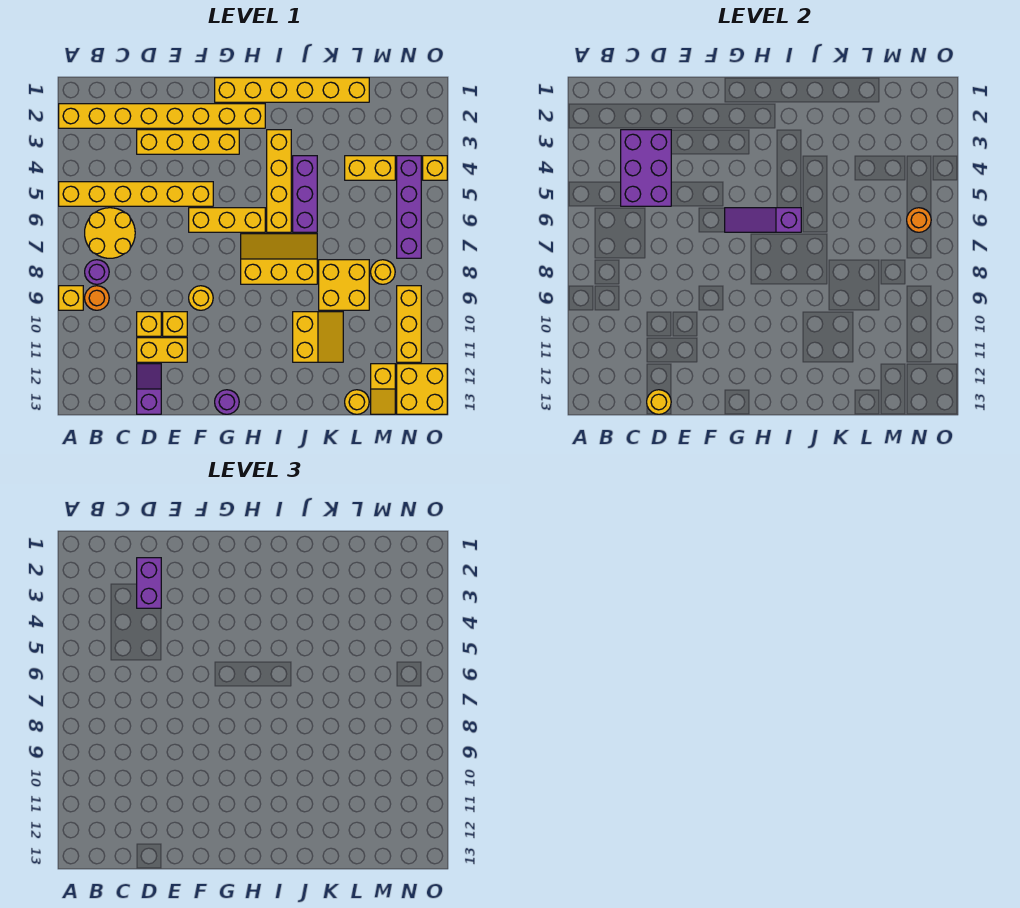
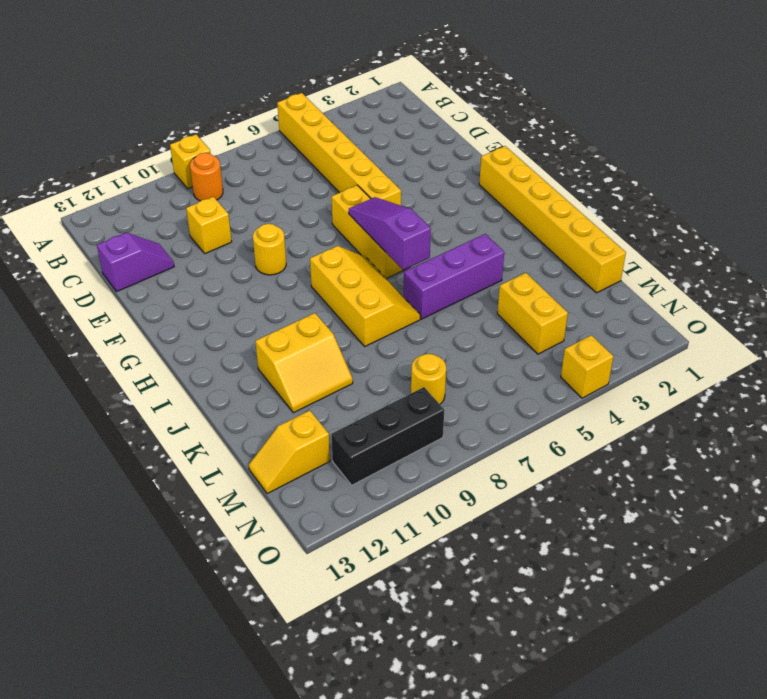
black 1x3 brick [331,387,444,485] -> yellow 1x3 brick [397,286,421,362]
none -> yellow 1x8 brick [59,104,265,128]
none -> yellow 2x2 round brick [85,208,135,258]
none -> purple 1x1 round brick [85,260,109,284]
none -> yellow 1x4 brick [137,130,239,154]

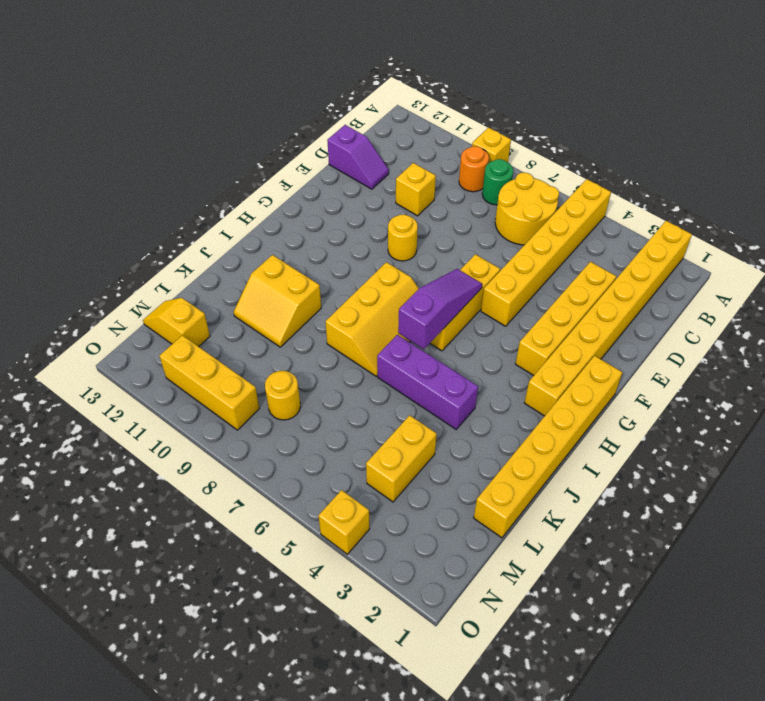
green 1x1 round brick [482,159,513,205] -> purple 1x1 round brick [85,260,109,284]
none -> yellow 1x2 brick [137,338,187,362]
none -> yellow 1x1 brick [163,312,187,336]
none -> purple 1x1 round brick [215,390,239,414]
none -> yellow 1x4 brick [267,130,291,232]

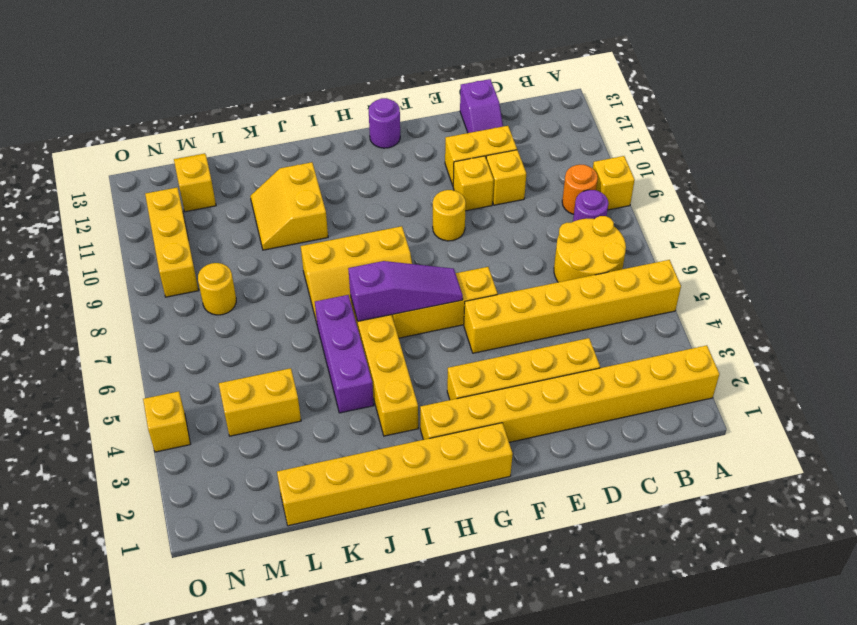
none -> yellow 2x2 brick [319,260,369,310]
none -> yellow 1x1 round brick [345,390,369,414]
none -> purple 1x4 brick [397,156,421,258]
none -> yellow 2x2 brick [397,364,447,414]

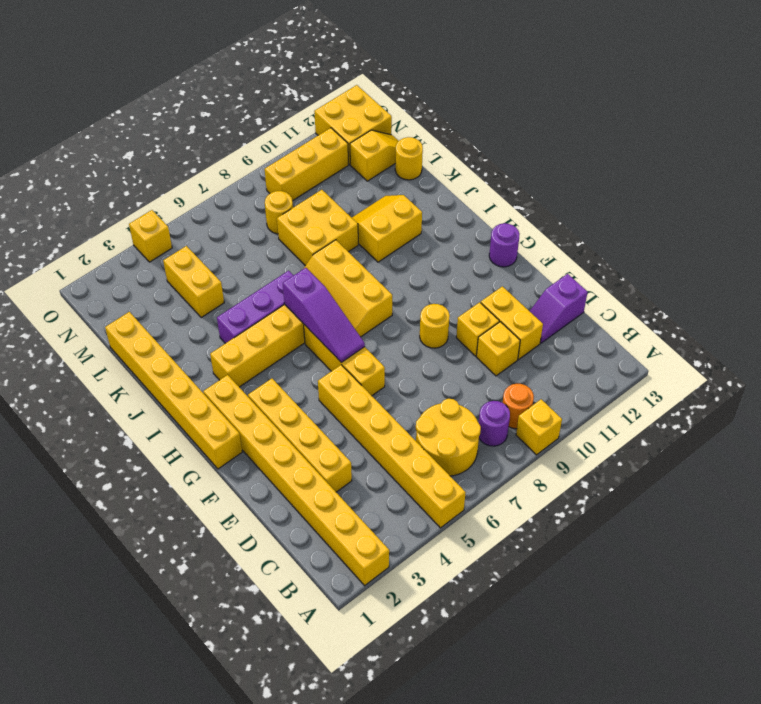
none -> purple 1x4 brick [397,156,421,258]
none -> purple 2x3 brick [621,130,671,206]
none -> yellow 1x1 round brick [647,390,671,414]
none -> orange 1x1 round brick [907,208,931,232]

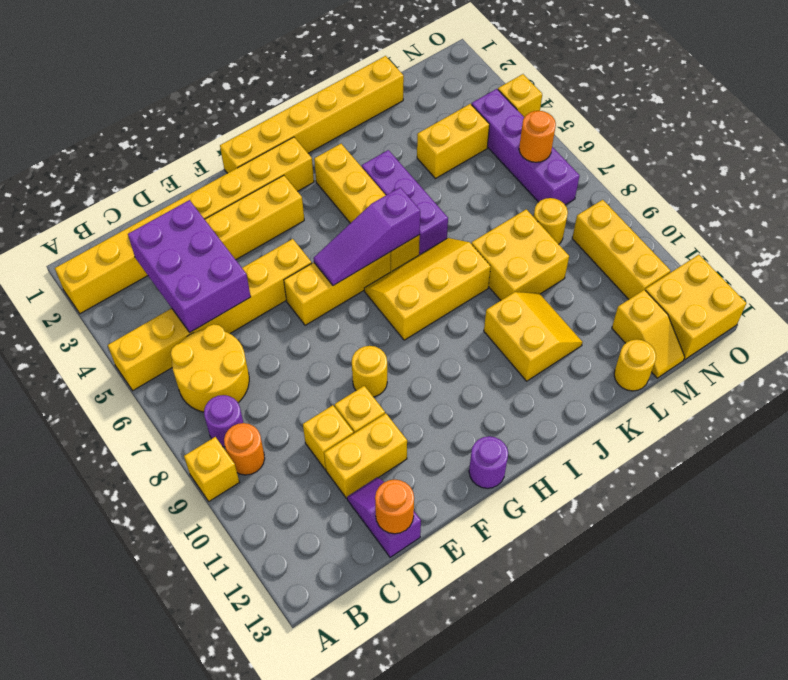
orange 1x1 round brick [375,480,414,534] -> yellow 1x1 round brick [647,390,671,414]
none -> purple 1x2 brick [137,558,161,608]

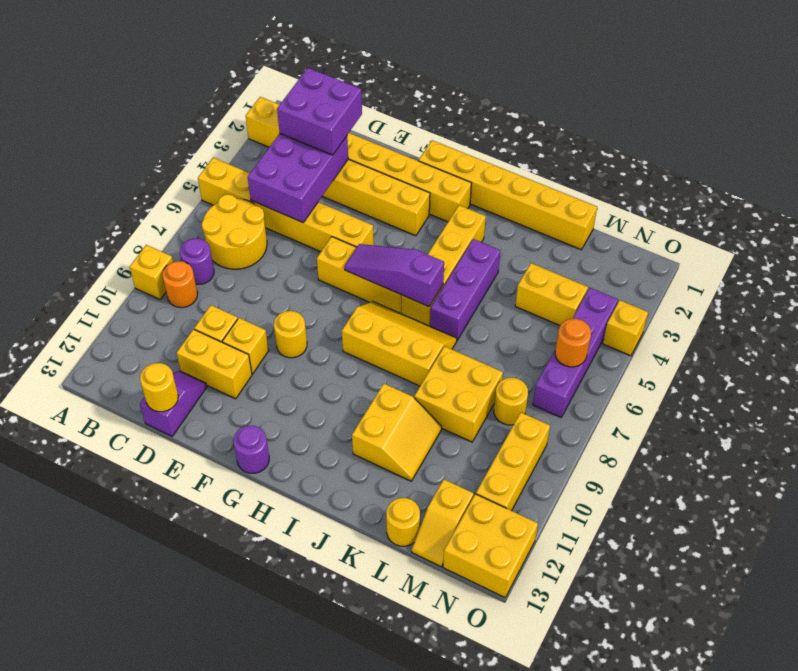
purple 2x2 brick [277,68,362,155] -> purple 1x2 brick [137,558,161,608]

